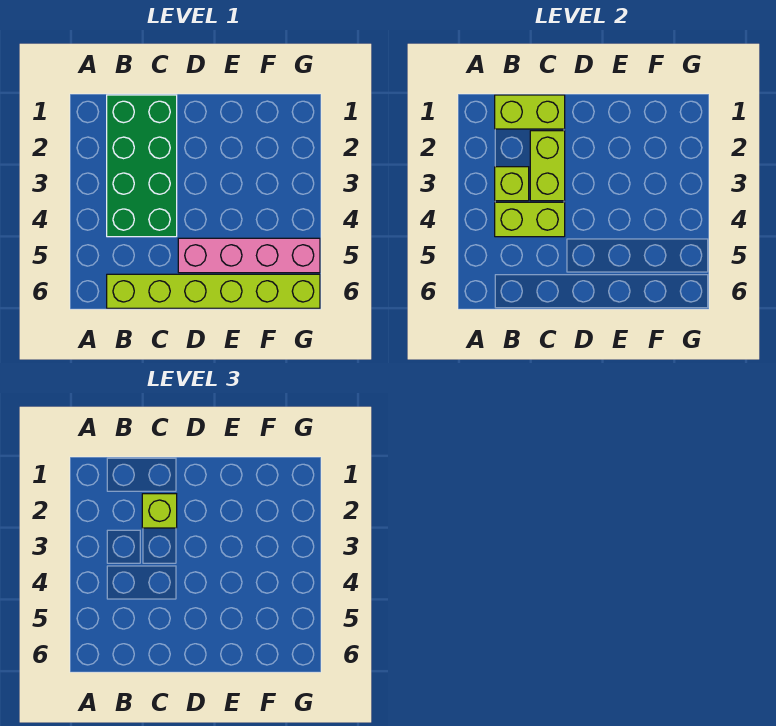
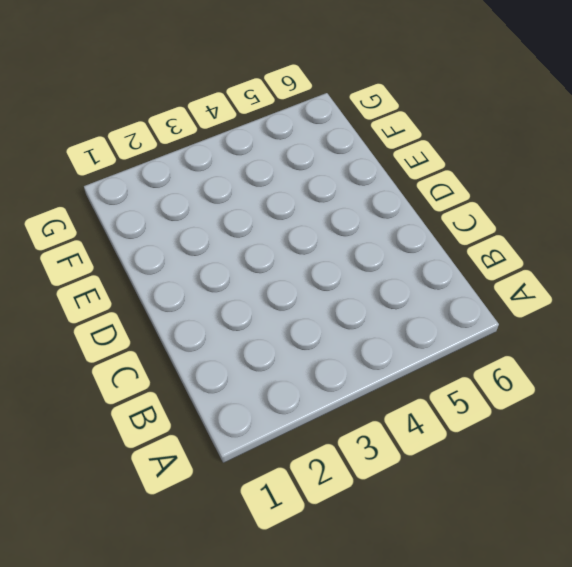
none -> green 2x4 brick [107,95,177,237]
none -> lime 1x6 brick [107,274,320,308]

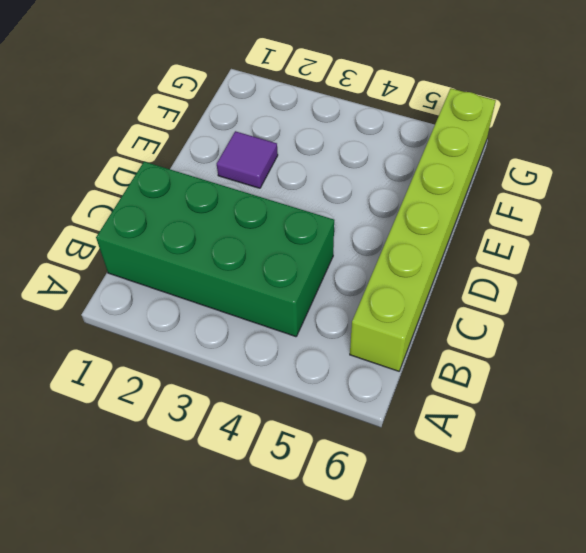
purple 1x1 tile [217,131,278,188] -> none
none -> pink 1x4 brick [178,238,320,273]
none -> lime 1x2 brick [495,95,565,129]

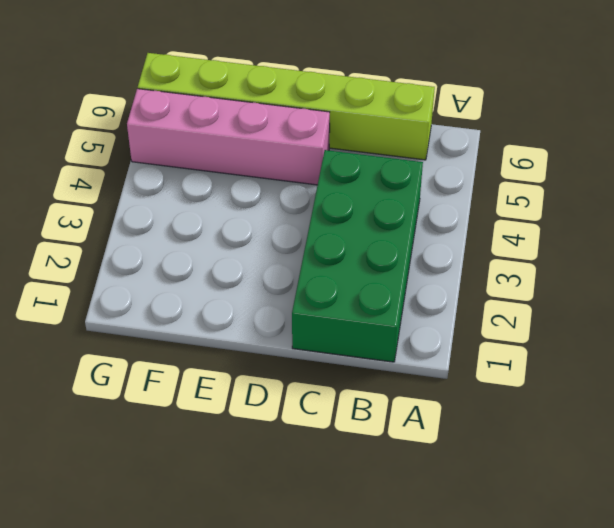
none -> lime 1x2 brick [495,95,565,129]
none -> lime 1x1 brick [495,167,529,201]

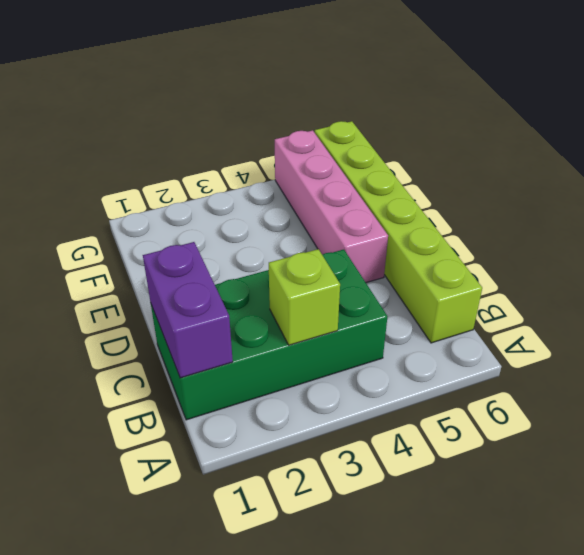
purple 1x2 brick [143,242,233,378] -> lime 1x2 brick [495,95,565,129]
none -> lime 1x2 brick [495,202,565,237]
none -> lime 1x2 brick [530,131,565,201]

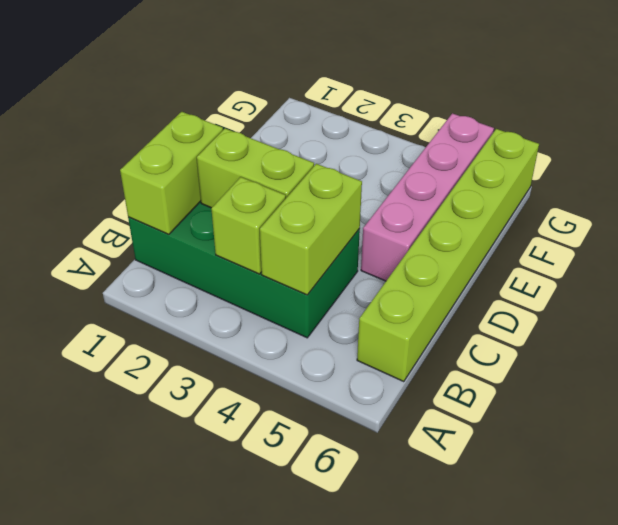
none -> lime 1x1 brick [142,494,177,528]

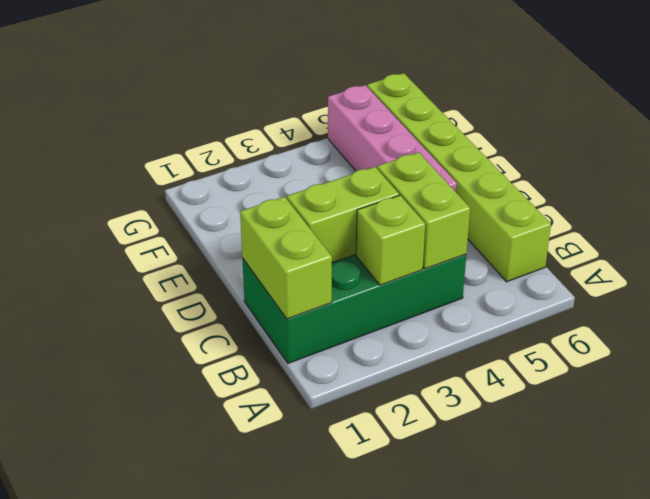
none -> lime 1x1 brick [142,494,177,528]

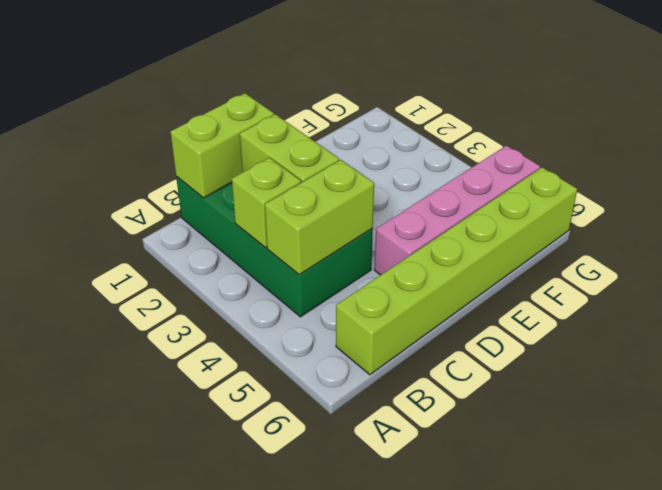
none -> lime 1x1 brick [142,494,177,528]

